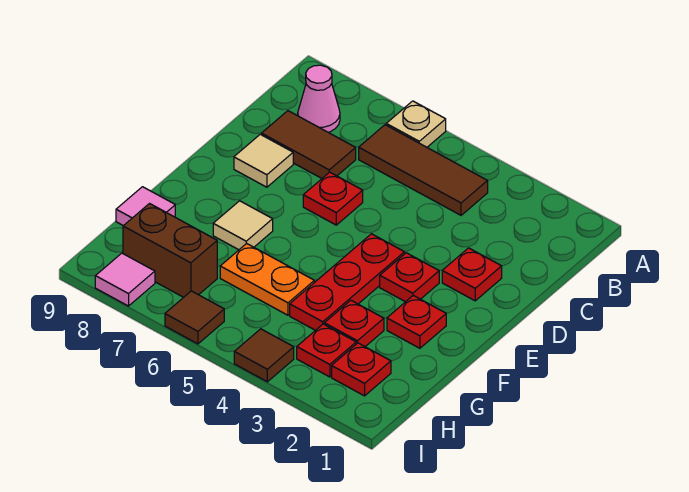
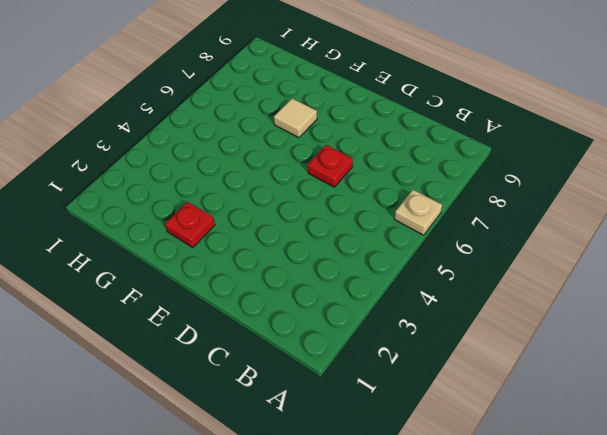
none -> brown 1x3 tile [359,125,488,215]
none -> pink 1x1 cone [298,65,340,132]
none -> brown 1x2 tile [262,111,356,178]

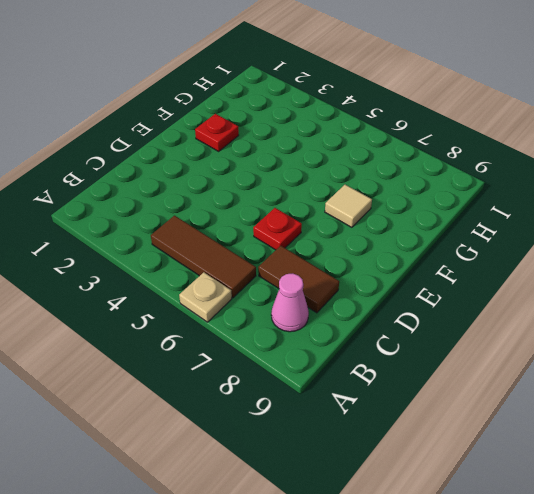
none -> red 1x1 plate [442,248,502,301]
none -> tan 1x1 tile [234,134,293,187]
none -> red 1x1 plate [380,253,439,302]

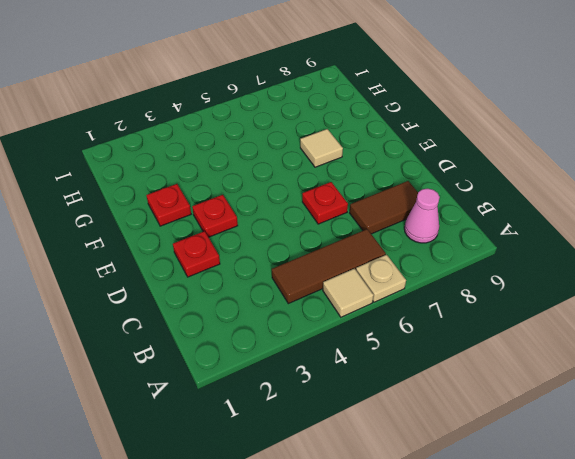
tan 1x1 tile [323,269,374,317] -> tan 1x1 tile moved to [234,134,293,187]
none -> red 1x3 plate [290,234,404,330]
none -> red 1x1 plate [324,300,384,347]
none -> orange 1x2 plate [220,243,314,315]

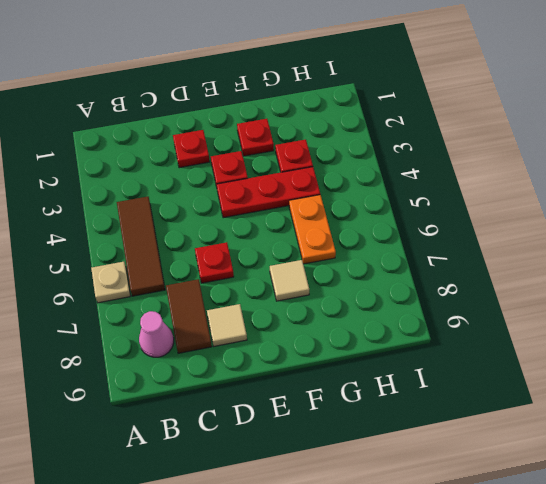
none -> pink 1x1 tile [116,187,175,226]
none -> red 1x1 plate [332,343,391,396]
none -> red 1x1 plate [297,324,356,377]

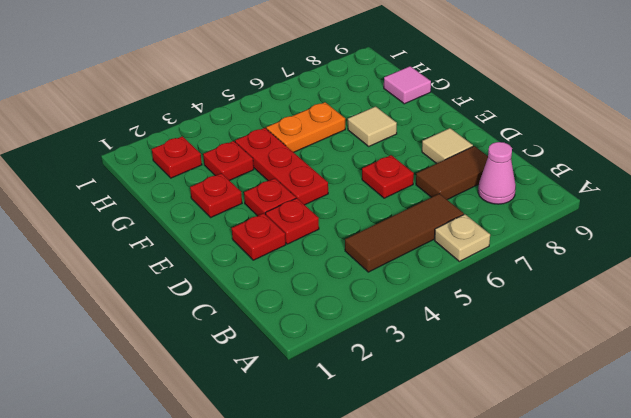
red 1x1 plate [266,198,319,244] -> red 1x1 plate moved to [297,324,356,377]
none -> brown 1x2 brick [123,204,217,297]
none -> brown 1x1 tile [234,329,294,382]
none -> brown 1x1 tile [165,291,224,344]

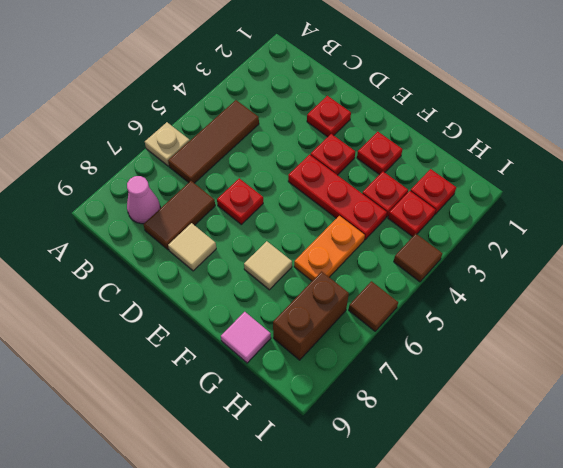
none -> pink 1x1 tile [95,253,155,306]

